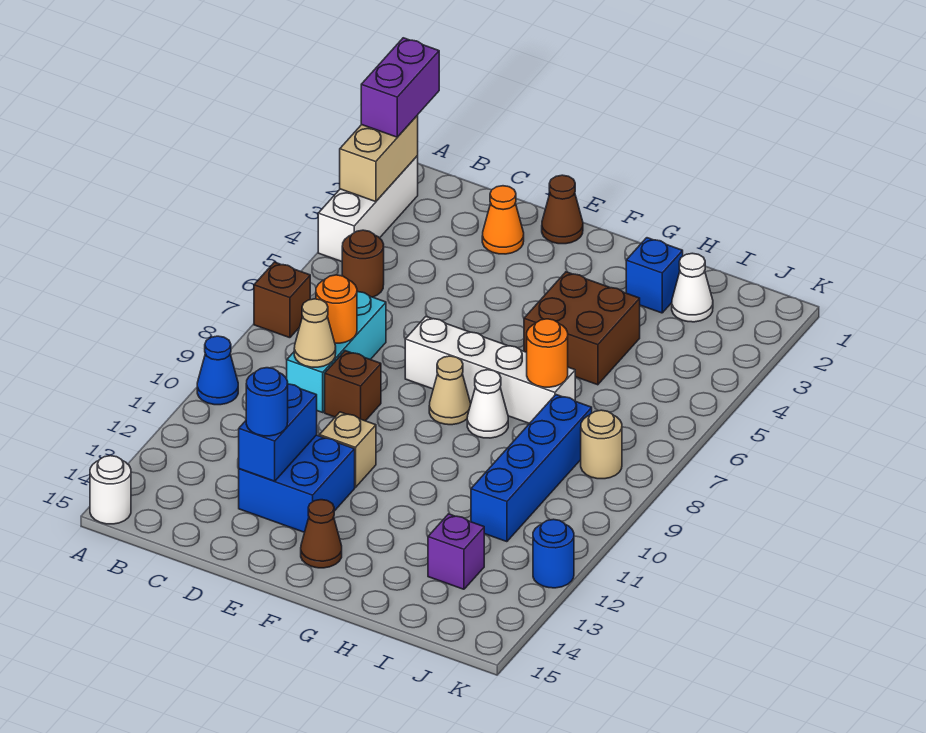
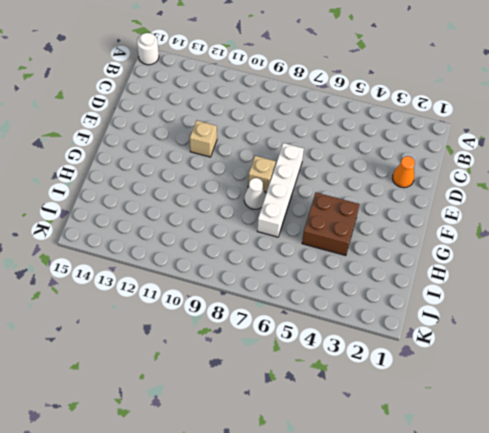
tan 1x1 brick [248,156,276,192] -> tan 1x1 cone [429,356,471,425]
none -> white 1x3 brick [318,156,418,262]
none -> brown 1x1 brick [254,262,310,338]
none -> blue 1x1 cone [197,336,238,405]

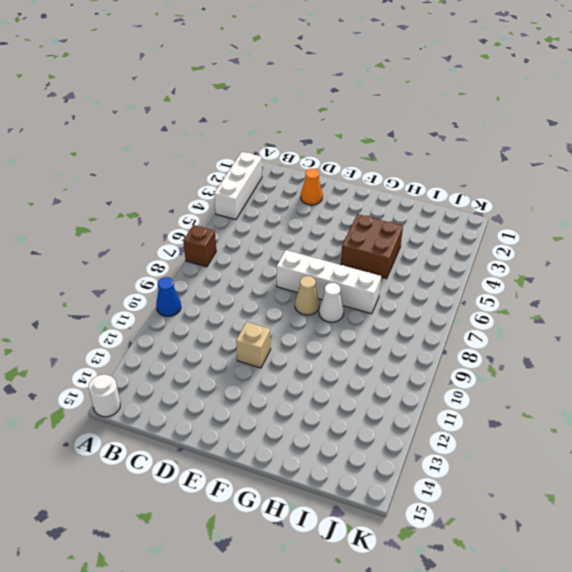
none -> brown 1x1 round brick [342,230,384,297]
none -> cyan 1x3 brick [287,292,386,412]
none -> brown 1x1 brick [325,351,381,421]

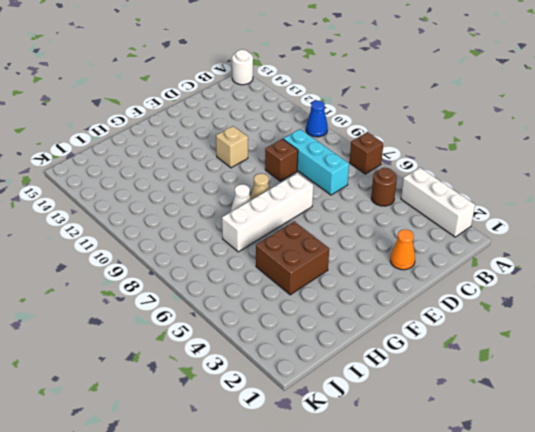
none -> blue 2x2 brick [239,435,355,532]
none -> brown 1x1 cone [542,175,583,244]
none -> brown 1x1 cone [301,500,342,568]

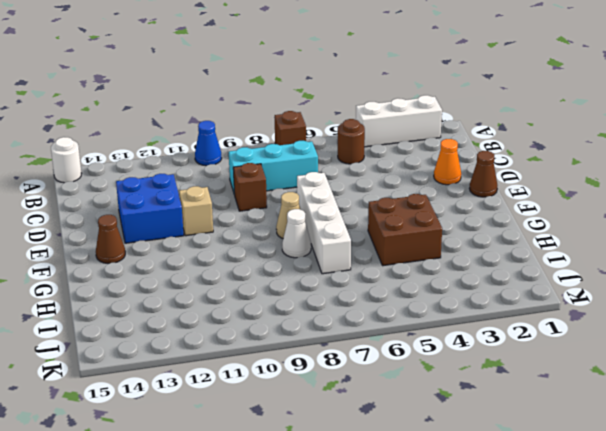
none -> blue 1x1 brick [626,238,683,313]
none -> white 1x1 cone [672,253,713,322]
none -> blue 1x4 brick [471,395,592,542]

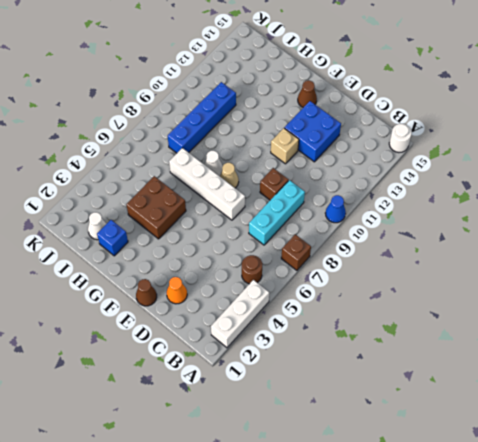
none -> purple 1x1 brick [428,514,484,589]
none -> tan 1x1 round brick [581,410,622,479]
none -> blue 1x1 round brick [533,519,574,588]

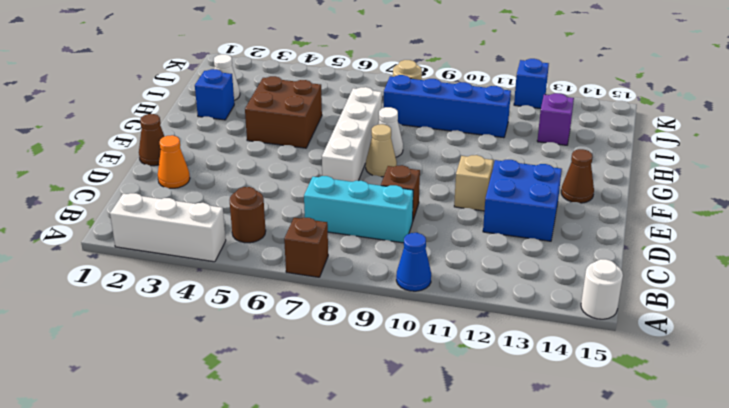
blue 1x1 brick [514,59,549,109] -> blue 1x1 round brick [533,519,574,588]
none -> tan 1x2 brick [340,115,418,202]
none -> orange 1x1 round brick [316,275,357,343]
none -> tan 1x1 cone [294,299,336,367]

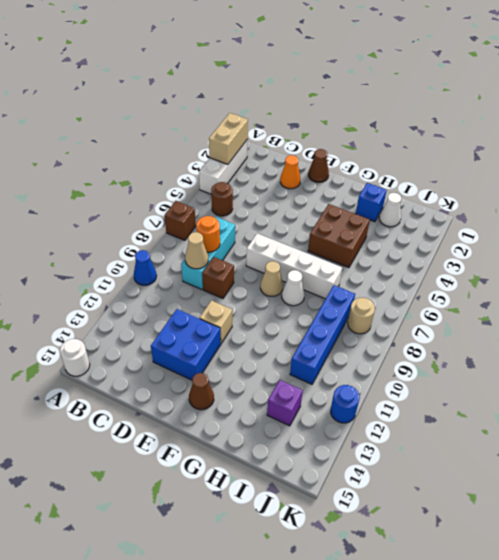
none -> blue 1x2 brick [239,384,317,481]
none -> orange 1x1 round brick [527,319,568,387]
none -> purple 1x2 brick [361,38,439,137]

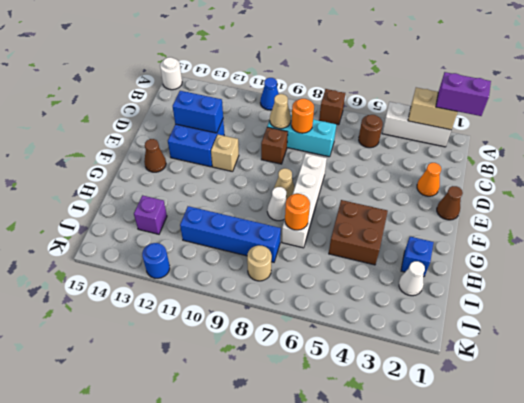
none -> blue 1x1 round brick [246,368,288,436]

